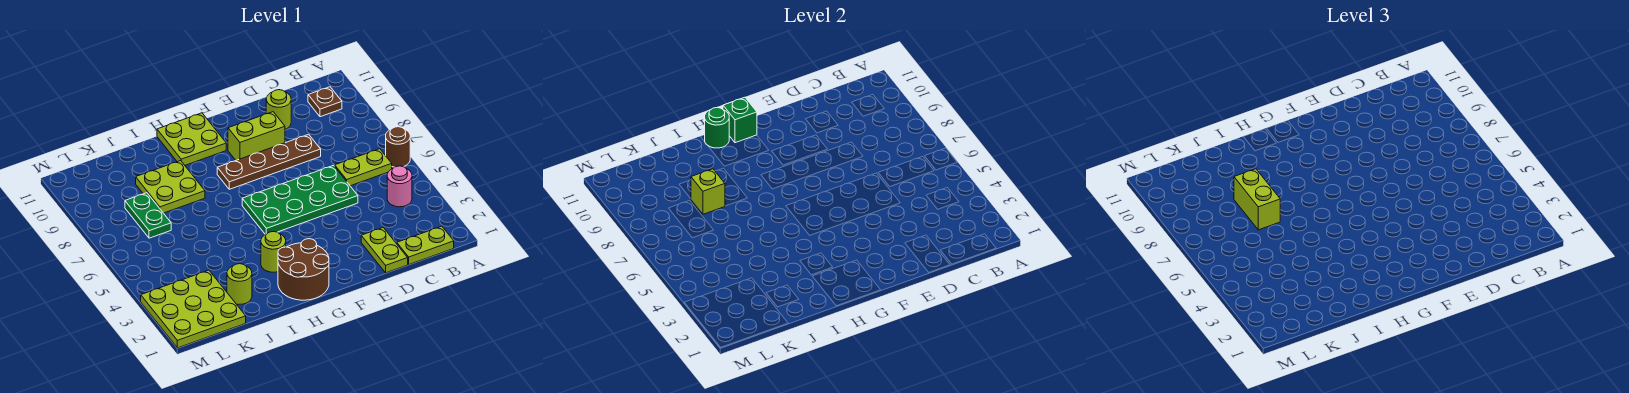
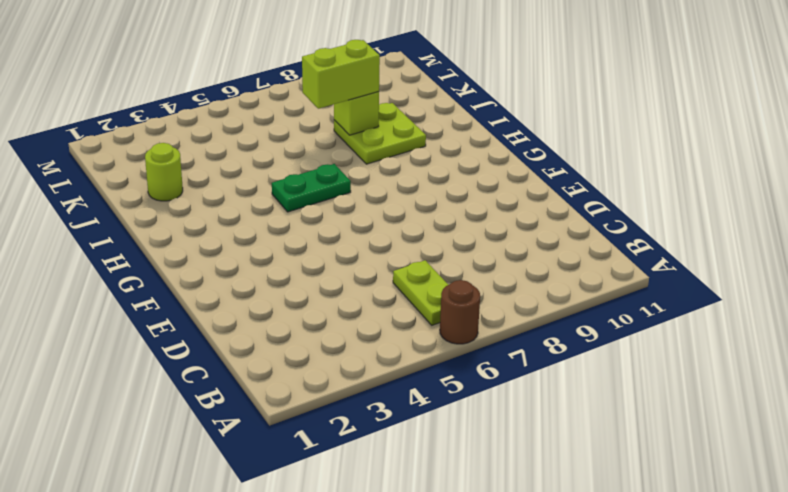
green 1x2 plate [272,164,351,212] -> green 1x2 plate moved to [125,193,171,238]
none -> lime 1x2 plate [397,226,454,264]
none -> pink 1x1 round brick [387,166,412,207]
none -> brown 1x1 plate [308,87,342,117]

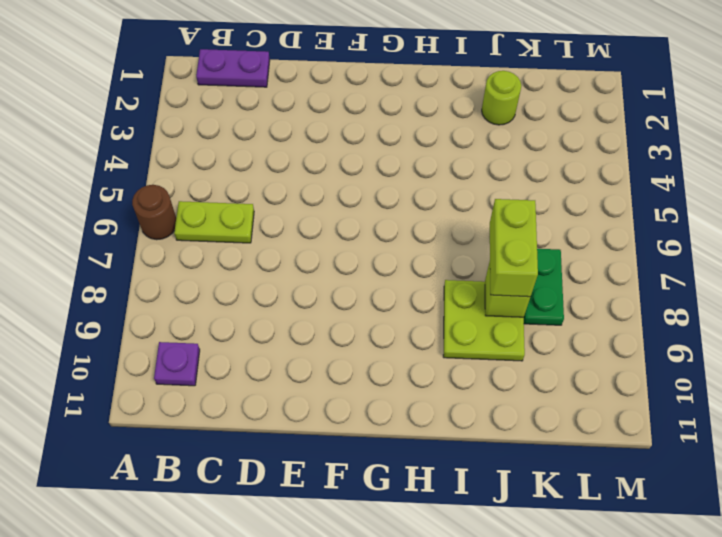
purple 1x2 plate [196,49,270,87] -> lime 1x2 plate [397,226,454,264]
purple 1x1 plate [154,342,200,386] -> brown 1x1 plate [308,87,342,117]
none -> pink 1x1 round brick [387,166,412,207]
none -> lime 1x2 plate [361,228,408,273]
none -> green 2x4 plate [242,165,358,234]

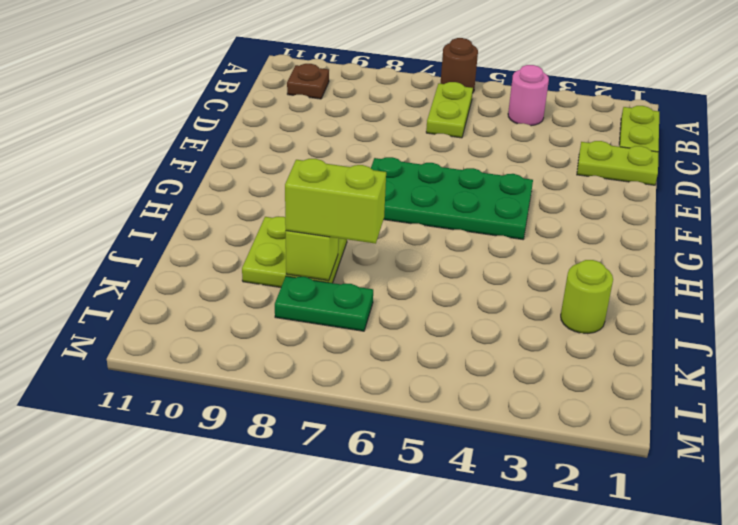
green 2x4 plate [371,157,533,239] -> green 2x4 plate turned to [242,165,358,234]
none -> brown 1x4 plate [217,134,321,189]
none -> lime 1x1 round brick [266,90,291,129]
none -> lime 1x2 brick [228,112,285,160]

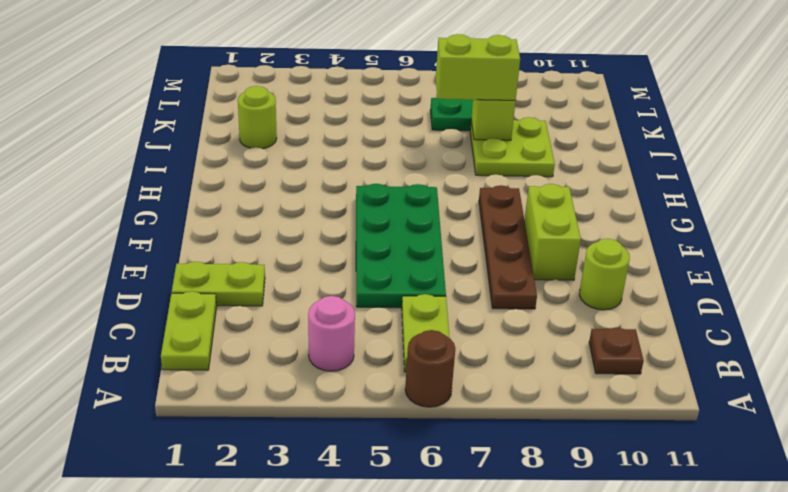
none -> brown 2x2 round brick [278,239,329,300]
none -> lime 2x2 plate [157,113,226,165]
none -> lime 1x1 round brick [261,232,286,272]

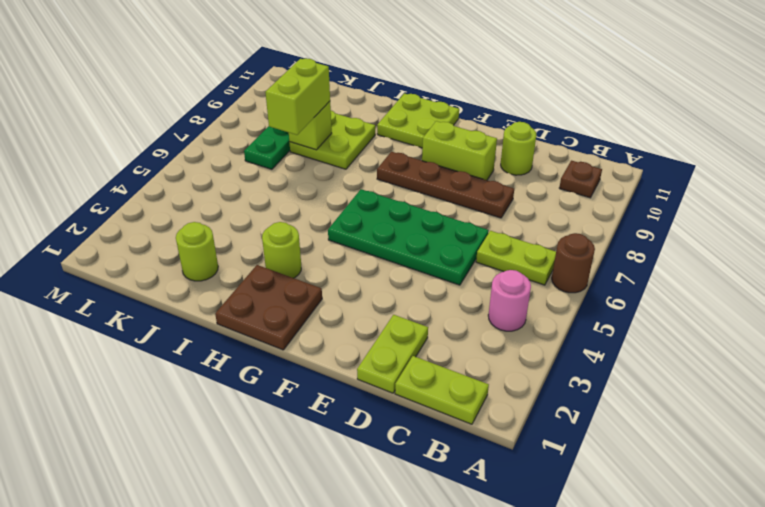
brown 2x2 plate [215,265,322,350] -> brown 2x2 round brick [278,239,329,300]
none -> lime 3x3 plate [141,270,246,348]
none -> green 1x1 brick [723,97,757,143]
none -> green 1x1 round brick [705,108,729,148]

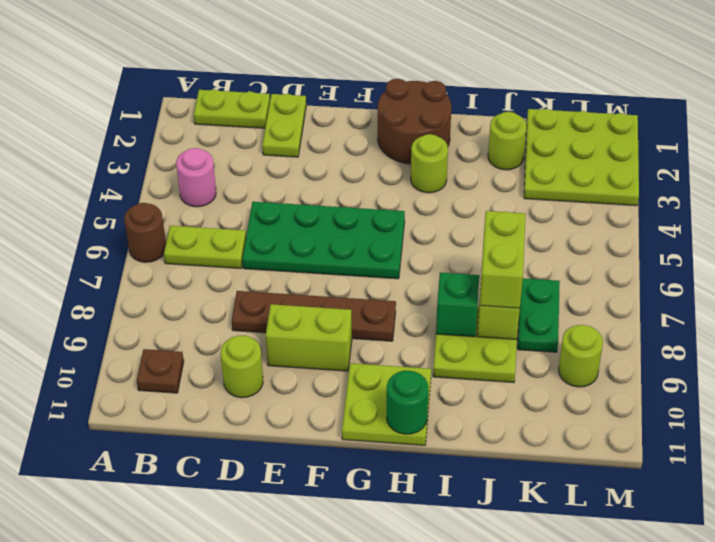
green 1x1 brick [436,273,479,337] -> green 1x1 brick moved to [723,97,757,143]
lime 1x1 round brick [559,325,603,387] -> none

